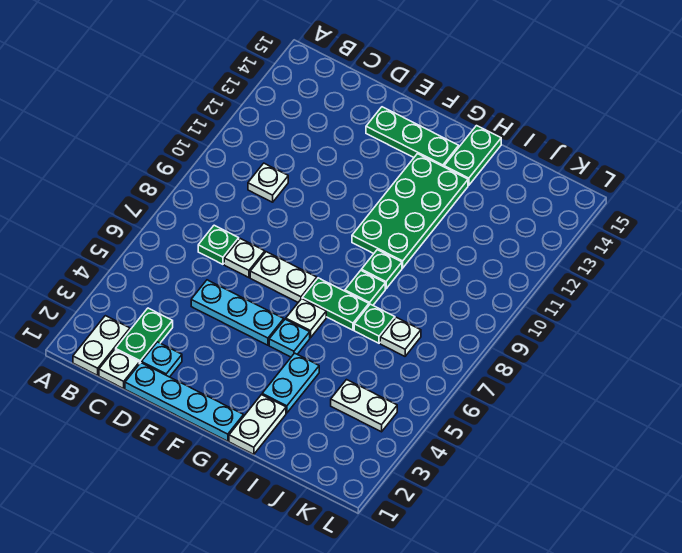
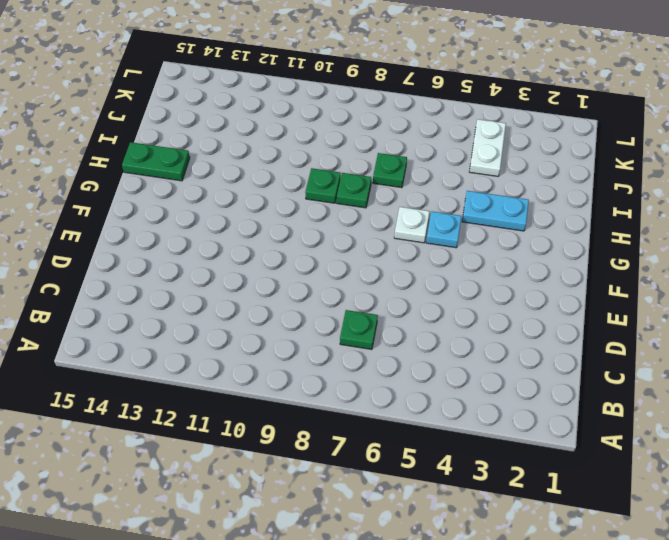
none -> white 1x2 plate [73,316,130,375]
none -> white 1x1 plate [99,350,139,389]
none -> green 1x2 plate [116,308,173,364]

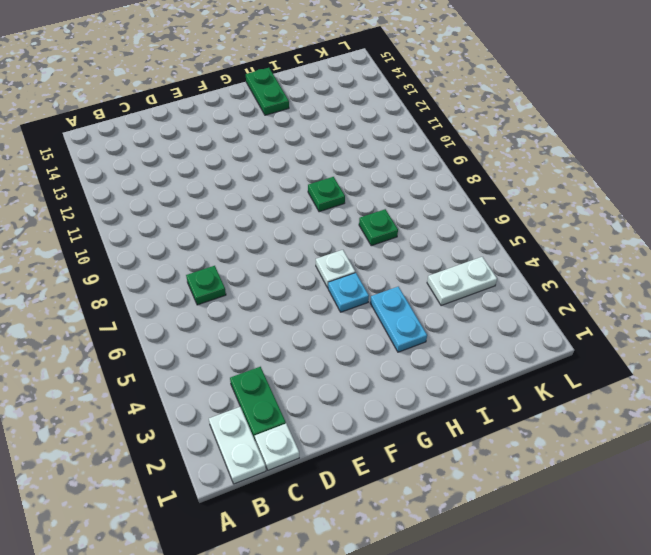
none -> white 1x1 plate [248,163,288,202]
none -> cyan 1x4 plate [125,363,244,441]
none -> cyan 1x1 plate [142,342,182,377]

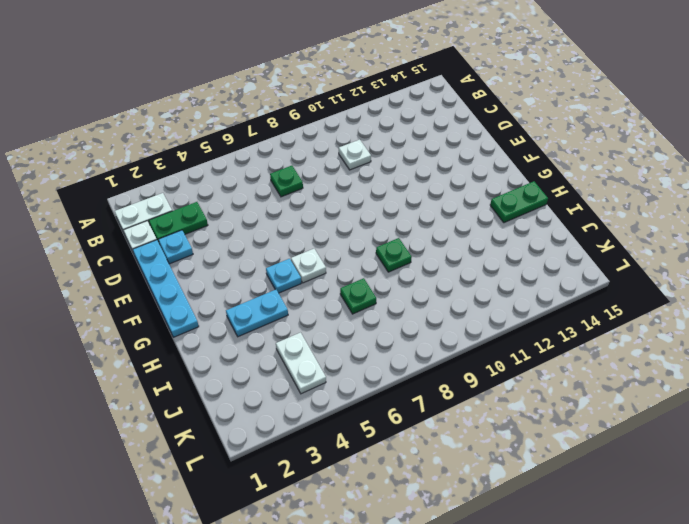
none -> cyan 1x3 plate [191,280,284,345]
none -> white 1x1 plate [224,239,265,278]
none -> white 1x2 plate [250,252,317,302]

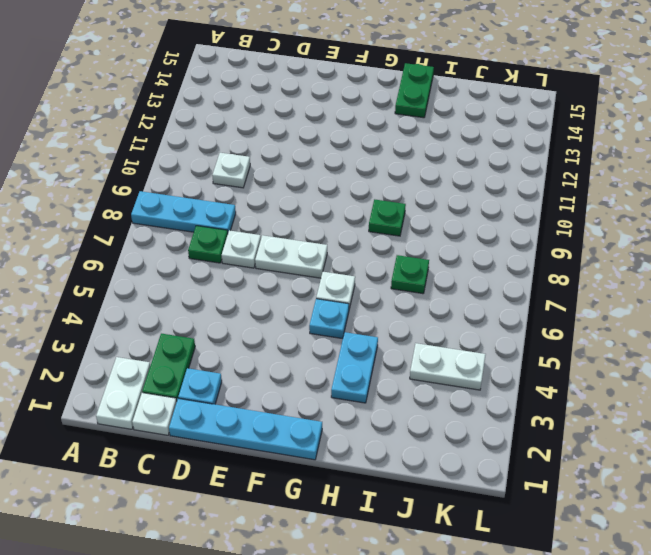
cyan 1x3 plate [131,191,236,232] -> cyan 1x3 plate moved to [191,280,284,345]
none -> green 1x3 plate [366,107,459,167]
none -> green 1x2 plate [302,278,369,330]
none -> green 2x4 plate [352,154,468,268]

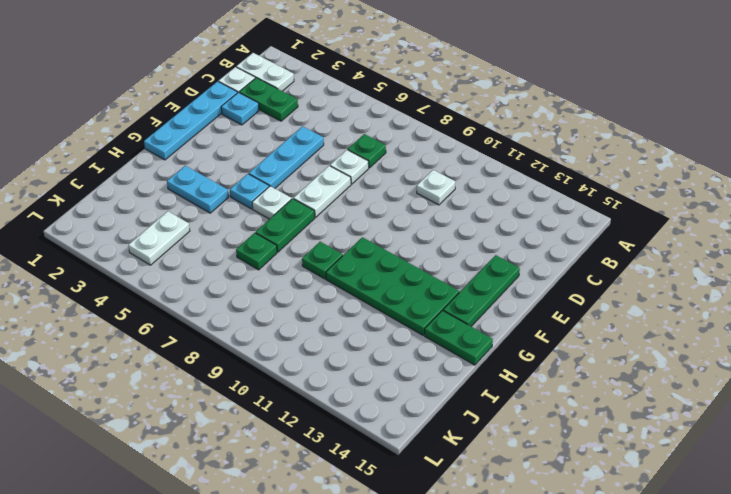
none -> white 1x2 plate [229,395,286,454]
none -> green 1x1 plate [345,271,385,305]
none -> white 1x1 plate [380,317,421,356]

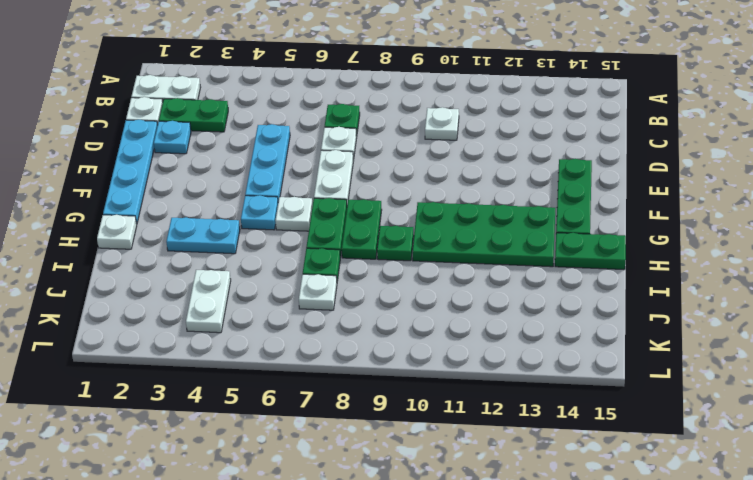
green 1x2 plate [342,199,382,259] -> green 1x1 plate [345,271,385,305]
white 1x1 plate [97,215,137,249] -> white 1x2 plate [229,395,286,454]

